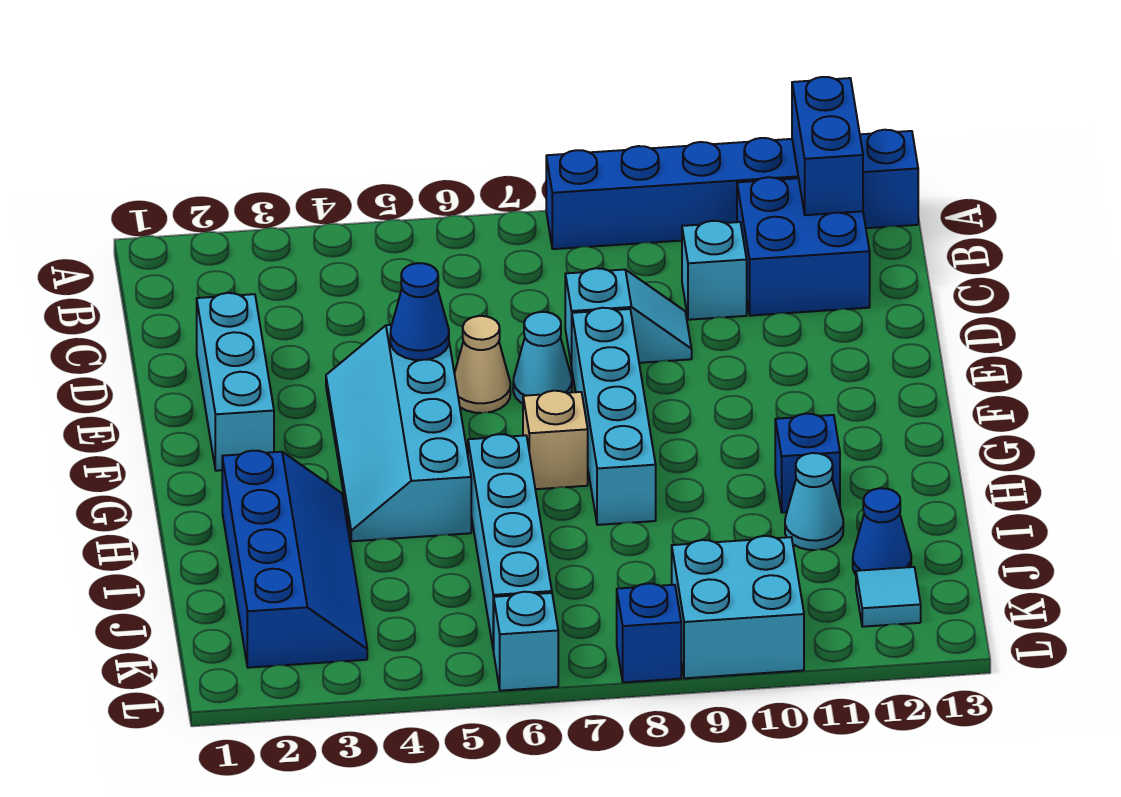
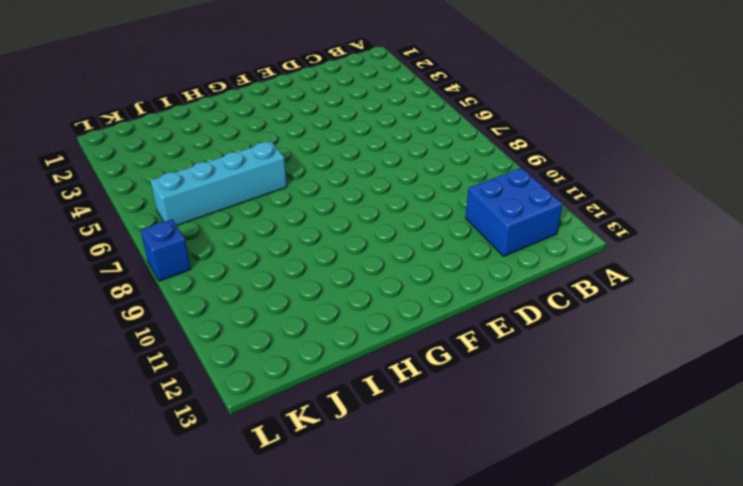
none -> blue 1x6 brick [546,130,918,249]
none -> cyan 1x1 brick [682,221,747,320]
none -> cyan 1x3 brick [197,293,274,471]

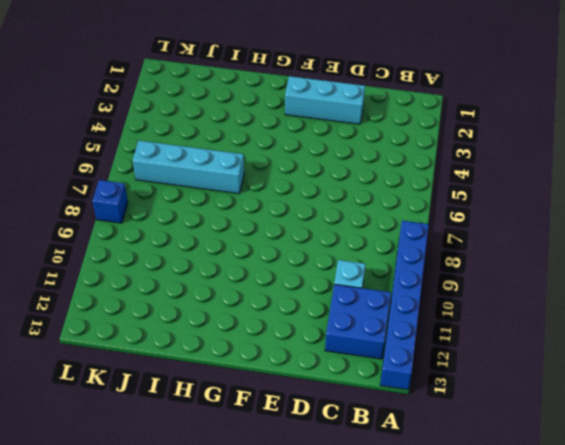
none -> cyan 1x2 slope [565,268,692,367]
none -> cyan 2x4 slope [326,325,471,541]
none -> tan 1x1 cone [454,316,510,413]

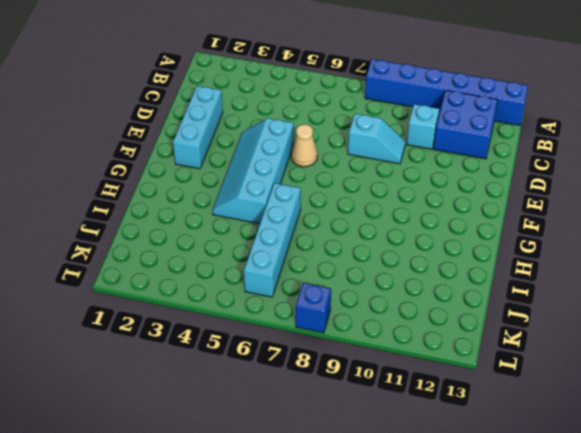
none -> cyan 1x1 cone [513,312,572,404]
none -> cyan 1x4 brick [572,308,656,525]
none -> tan 1x1 brick [523,391,588,489]

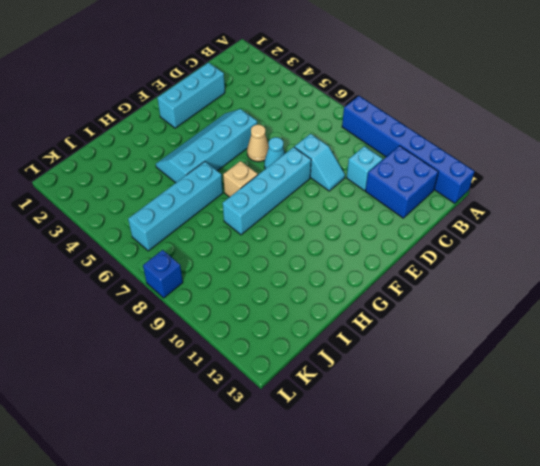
none -> blue 2x4 slope [222,451,367,668]
none -> blue 1x1 brick [775,414,840,513]
none -> cyan 1x1 cone [785,453,843,550]

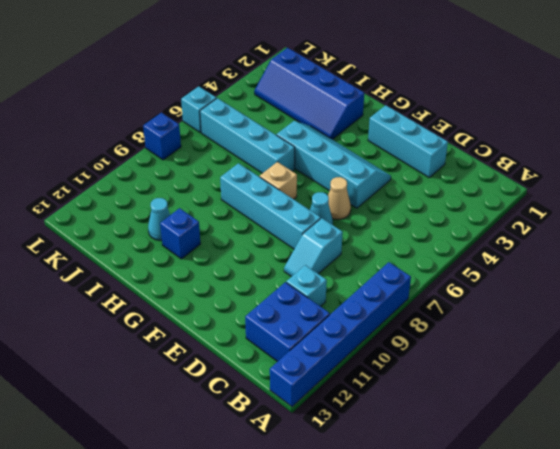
none -> blue 1x1 cone [853,488,911,575]
none -> cyan 2x2 brick [672,536,804,678]
none -> cyan 1x1 tile [856,567,921,627]

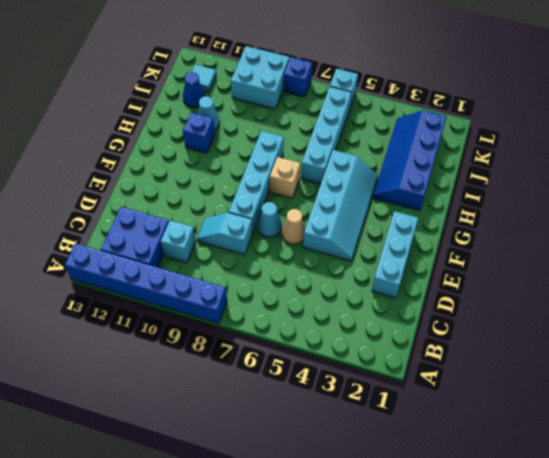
none -> blue 1x2 brick [792,77,863,215]
none -> blue 1x1 cone [390,263,449,360]

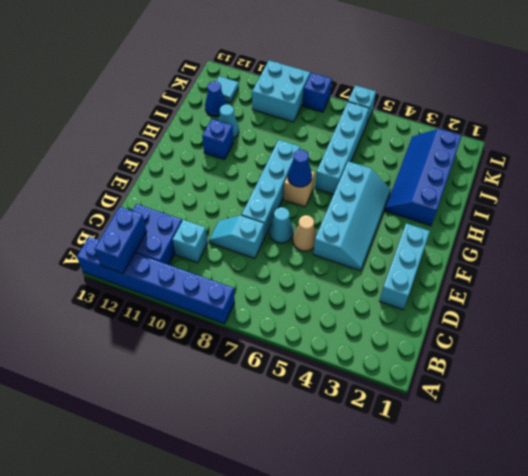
blue 1x1 cone [288,150,312,187] -> blue 1x1 cone moved to [390,263,449,360]

